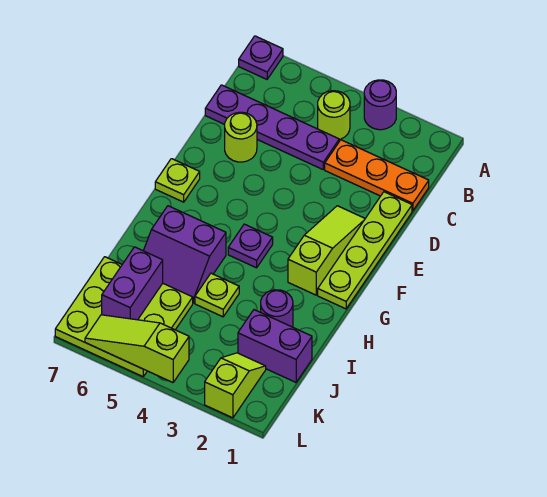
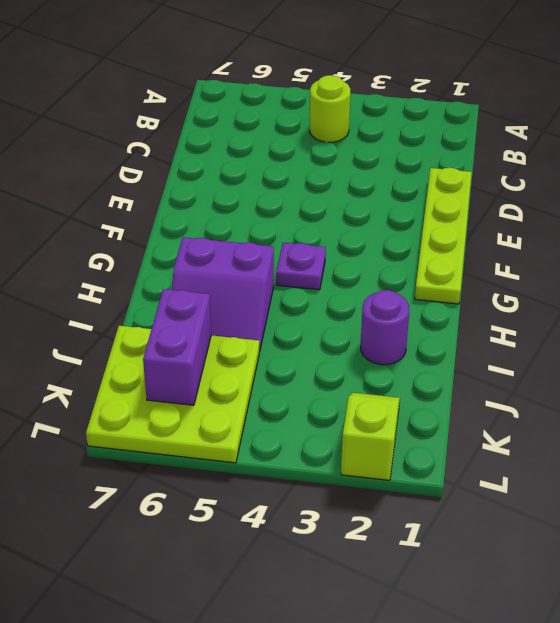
none -> purple 1x1 round brick [364,80,396,130]
none -> purple 1x1 plate [239,36,283,79]
none -> orange 1x3 plate [325,140,429,211]

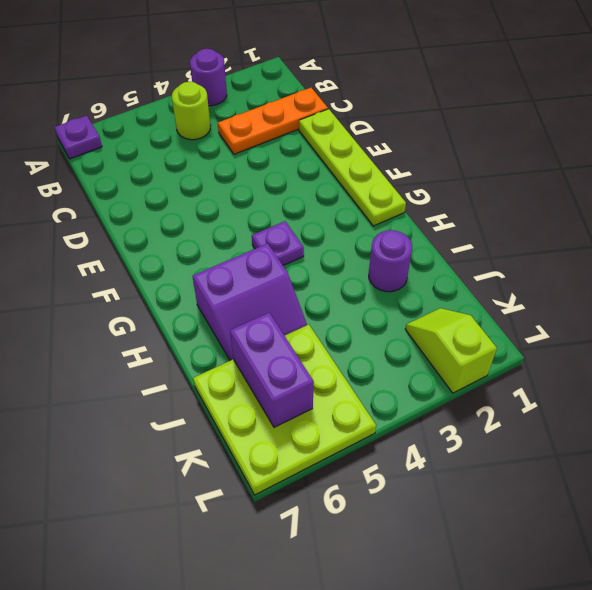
none -> purple 1x4 plate [205,85,339,169]
none -> lime 1x1 round brick [225,112,257,162]
none -> lime 1x3 slope [288,206,365,295]

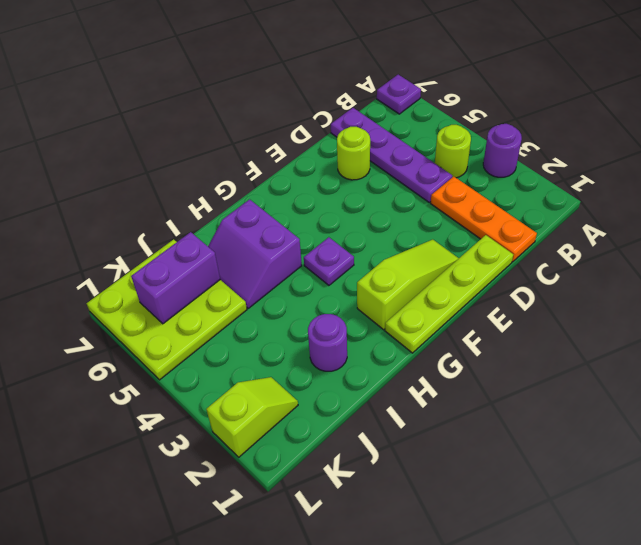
none -> lime 1x1 plate [155,159,200,202]
none -> lime 1x1 plate [195,273,239,317]
none -> purple 1x2 brick [238,310,312,382]

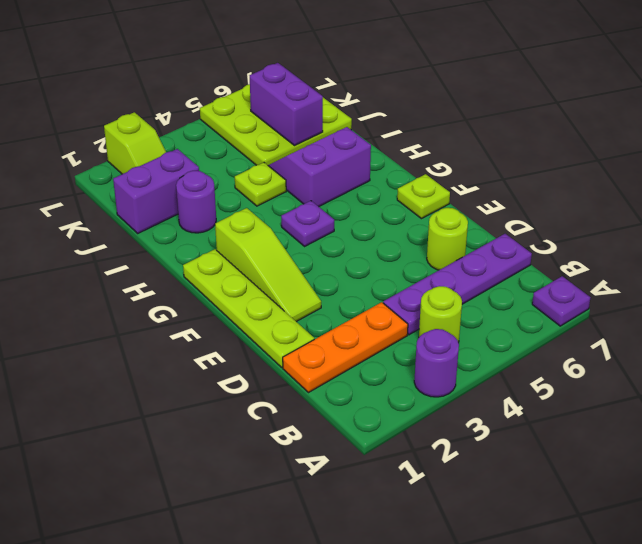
none -> lime 1x3 slope [85,315,189,382]

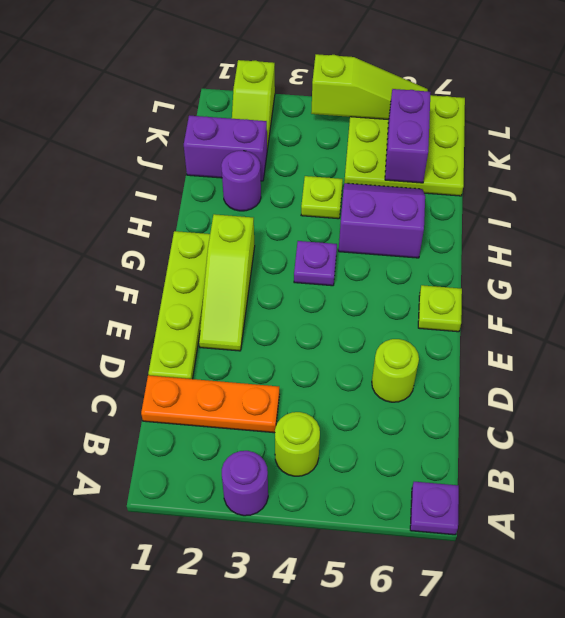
none -> purple 1x4 plate [205,85,339,169]

